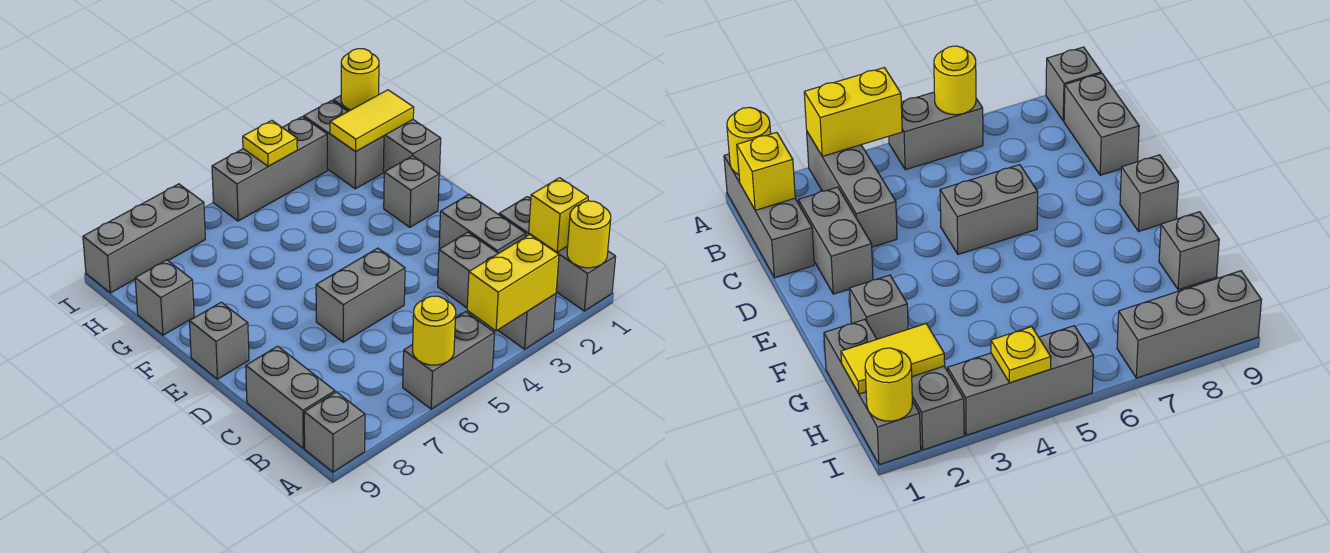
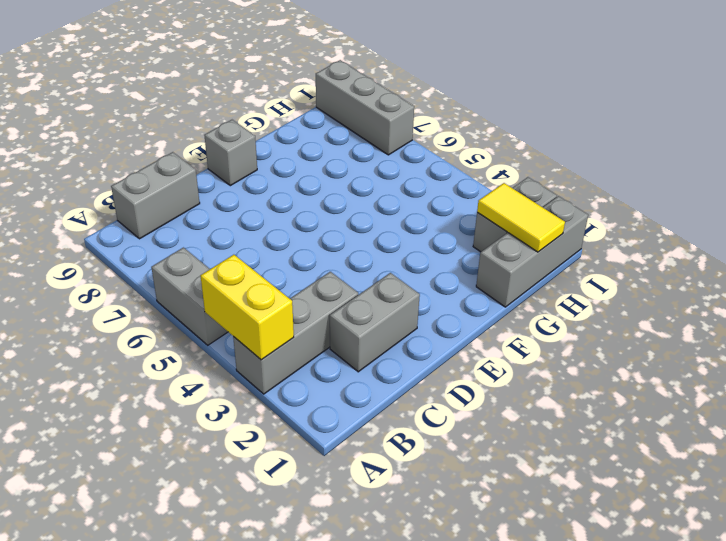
none -> grey 1x3 brick [499,197,616,311]
none -> grey 1x1 brick [304,392,365,472]
none -> grey 1x2 brick [316,248,405,342]

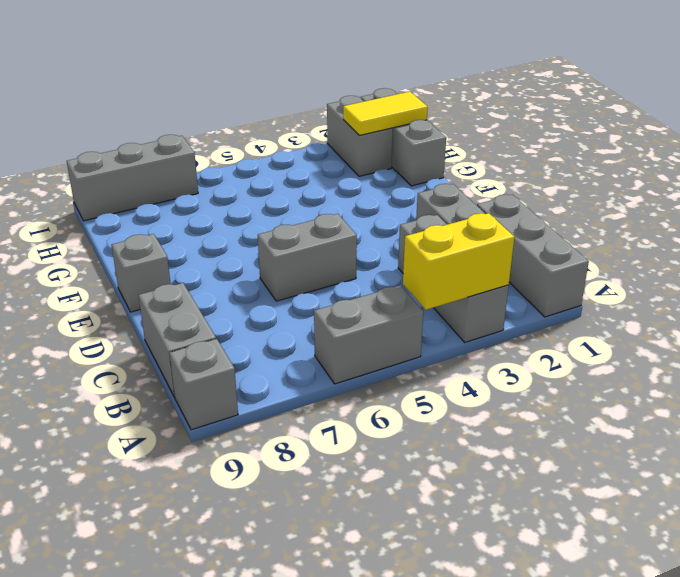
none -> grey 1x1 brick [384,156,439,227]
none -> grey 1x1 brick [135,260,194,335]
none -> grey 1x3 brick [212,117,327,221]

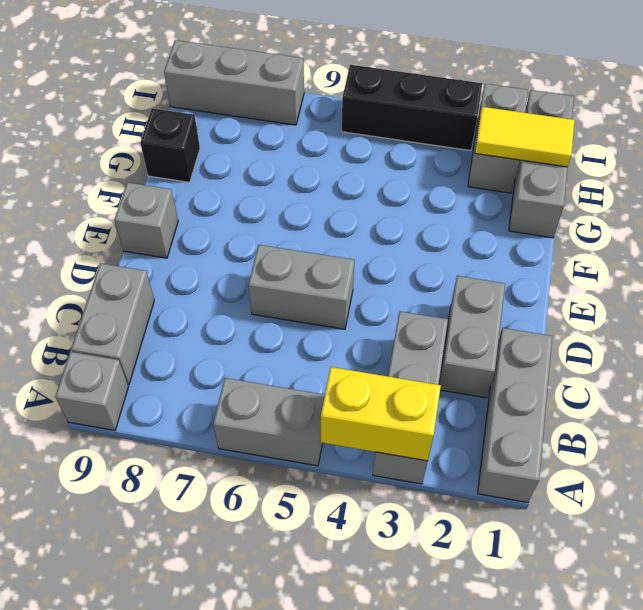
black 1x1 brick [140,108,200,182] -> grey 1x1 brick [135,260,194,335]
black 1x3 brick [342,65,482,151] -> grey 1x3 brick [212,117,327,221]
none -> grey 1x1 brick [384,156,439,227]
none -> yellow 1x1 round brick [567,201,611,268]
none -> yellow 1x1 round brick [412,296,456,365]

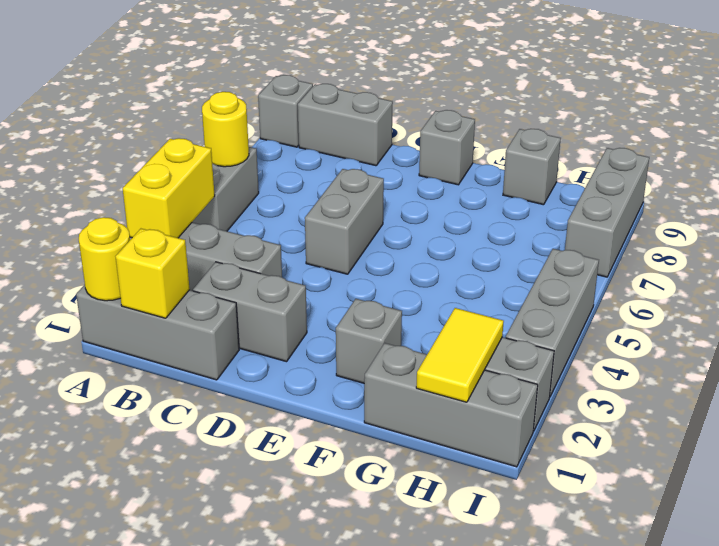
none -> yellow 1x1 round brick [341,49,379,110]
none -> yellow 1x1 plate [243,120,297,166]

